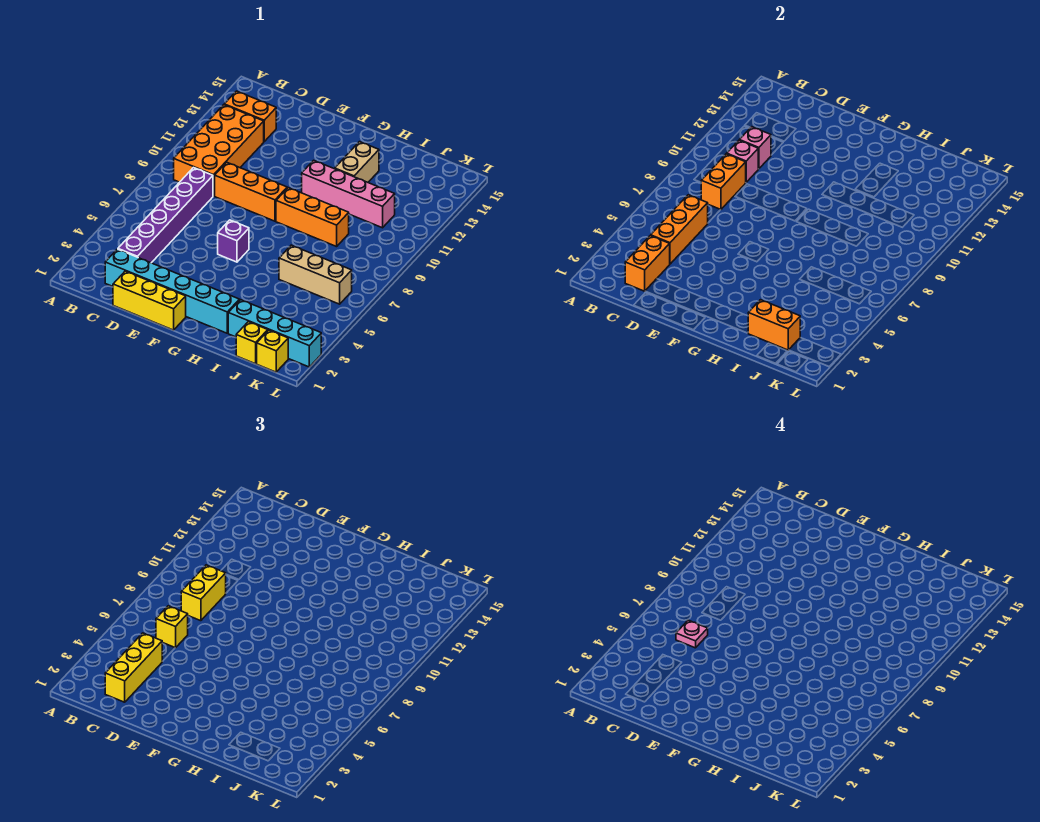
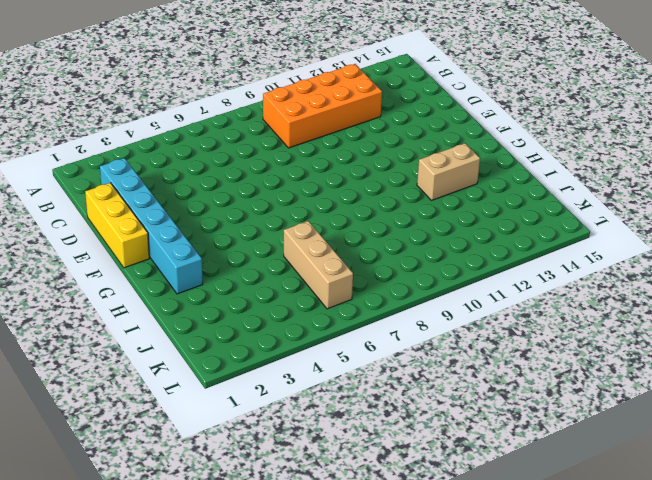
none -> orange 1x2 brick [224,91,276,141]
none -> purple 1x6 brick [118,168,213,263]
none -> orange 1x3 brick [215,162,287,221]

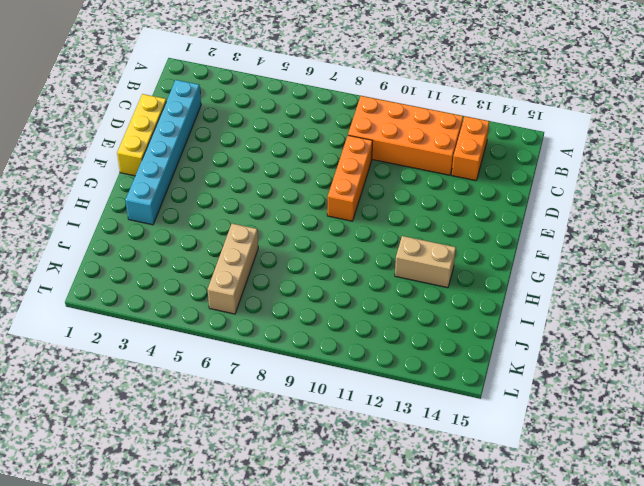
none -> purple 1x6 brick [118,168,213,263]
none -> purple 1x1 brick [218,220,249,262]
none -> orange 1x3 brick [276,188,349,247]

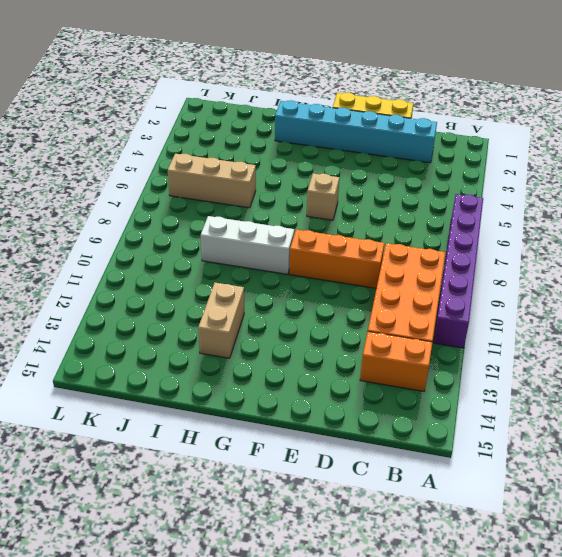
purple 1x6 brick [433,194,483,348] -> purple 1x6 brick moved to [118,168,213,263]
tan 1x1 brick [307,173,339,220] -> purple 1x1 brick [218,220,249,262]
white 1x3 brick [201,216,294,274] -> orange 1x3 brick [276,188,349,247]
none -> pink 1x4 brick [302,160,395,228]
none -> cyan 1x4 brick [228,300,321,367]
none -> yellow 1x1 brick [236,322,268,364]

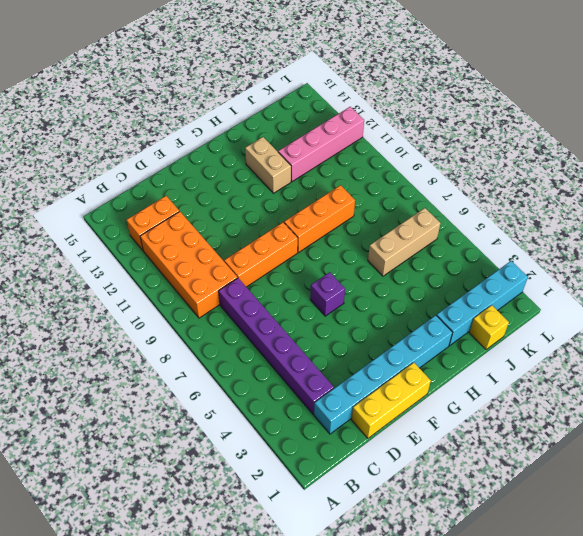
pink 1x4 brick [278,107,364,182] -> pink 1x4 brick moved to [302,160,395,228]
none -> yellow 1x1 brick [257,330,288,372]
none -> orange 1x2 brick [625,236,670,291]
none -> orange 1x3 brick [651,195,708,264]

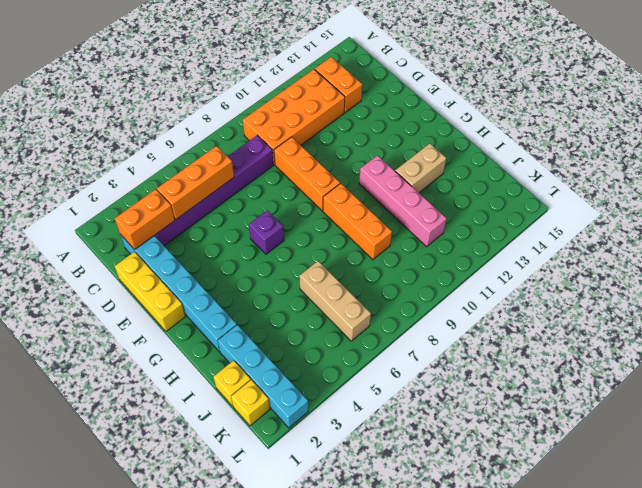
none -> orange 1x2 brick [701,154,746,210]
none -> pink 1x1 brick [727,140,758,182]
none -> pink 1x1 brick [740,127,771,169]

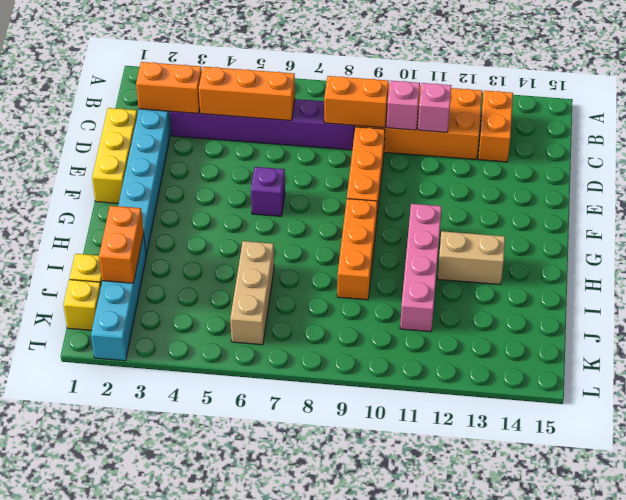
none -> yellow 1x3 brick [105,633,162,702]
none -> yellow 1x1 brick [156,606,188,648]
none -> yellow 1x2 brick [181,565,226,621]

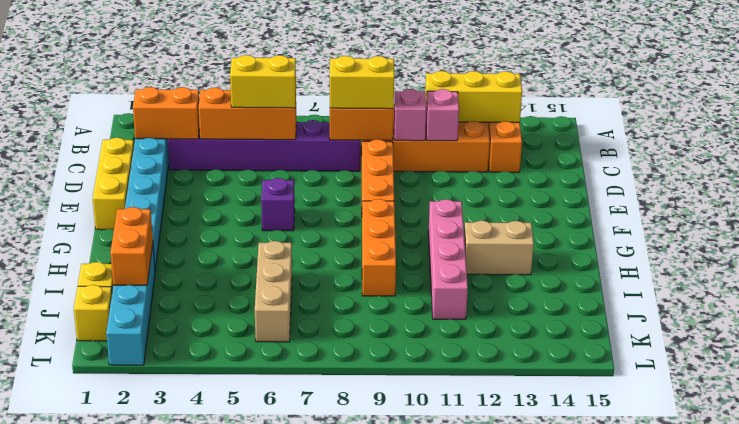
yellow 1x3 brick [425,71,522,122] -> yellow 1x3 brick moved to [105,633,162,702]
yellow 1x2 brick [230,55,296,108] -> yellow 1x1 brick [156,606,188,648]
none -> pink 1x1 plate [676,620,708,648]

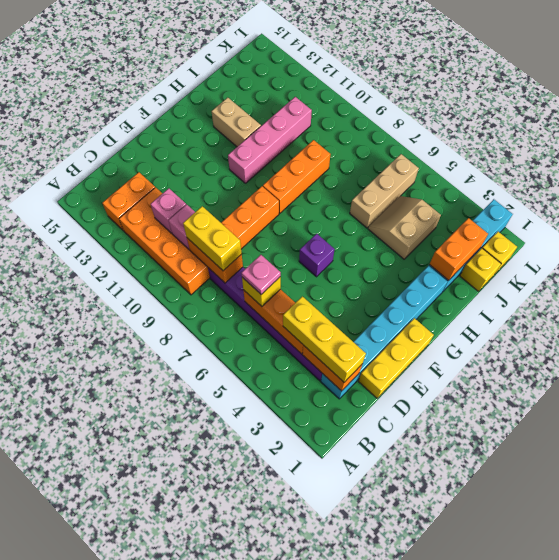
tan 2x2 slope [368,196,441,259] -> none

